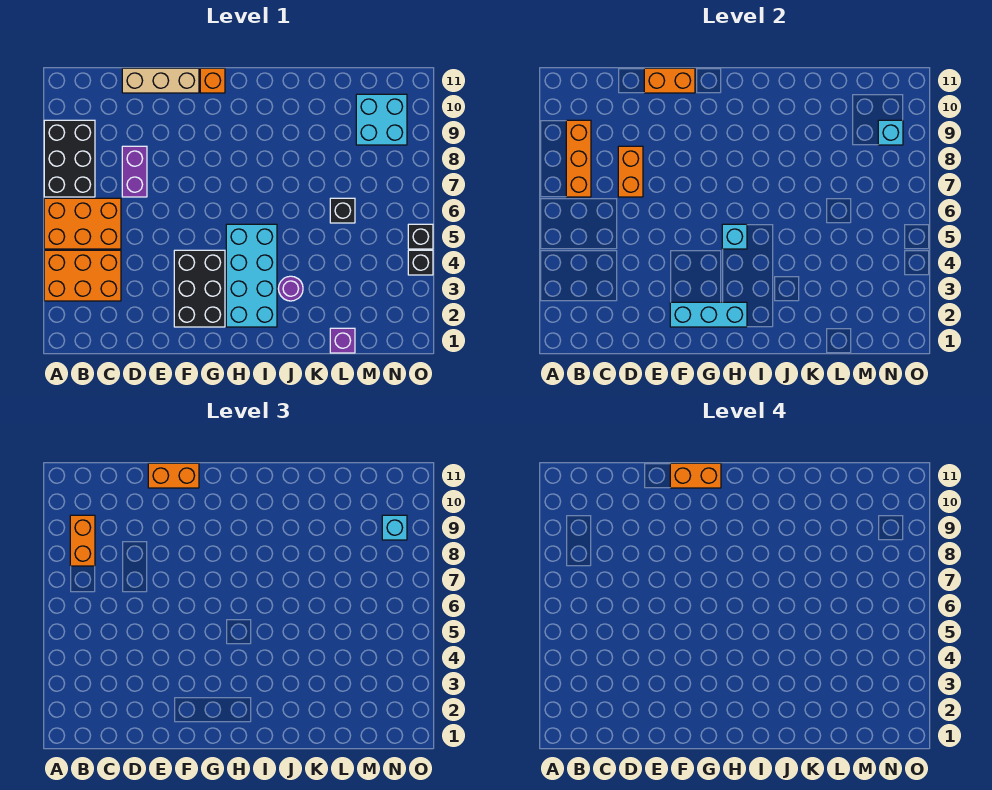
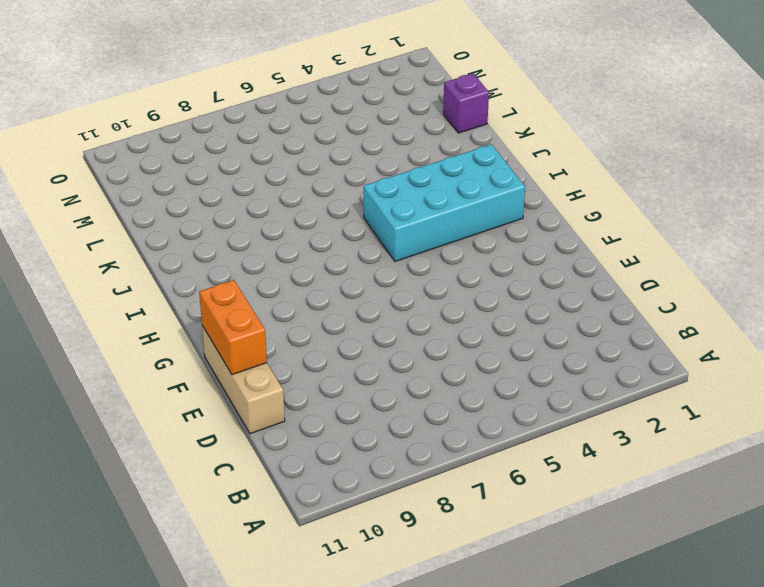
none -> orange 2x3 brick [44,250,121,301]
none -> orange 2x3 brick [44,198,121,249]
none -> black 2x3 brick [44,120,95,197]

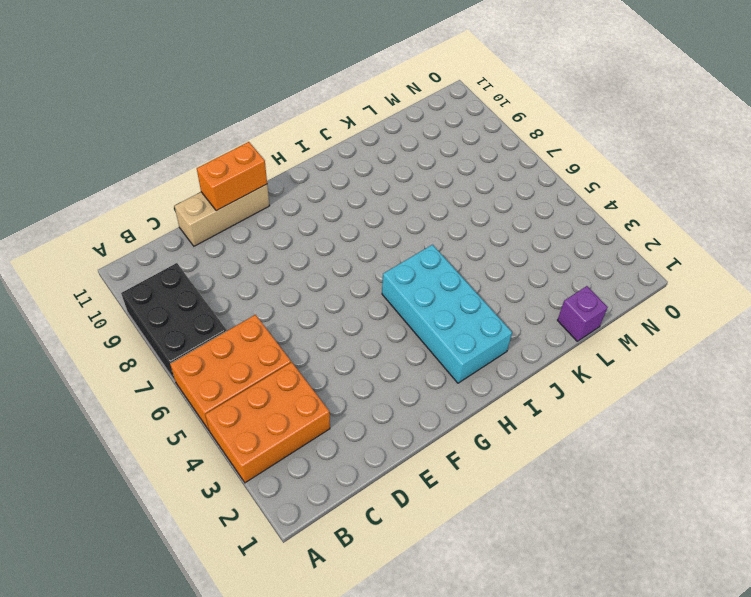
none -> purple 1x2 brick [122,146,147,197]
none -> black 2x3 brick [174,250,225,327]
none -> orange 1x1 brick [200,68,225,93]

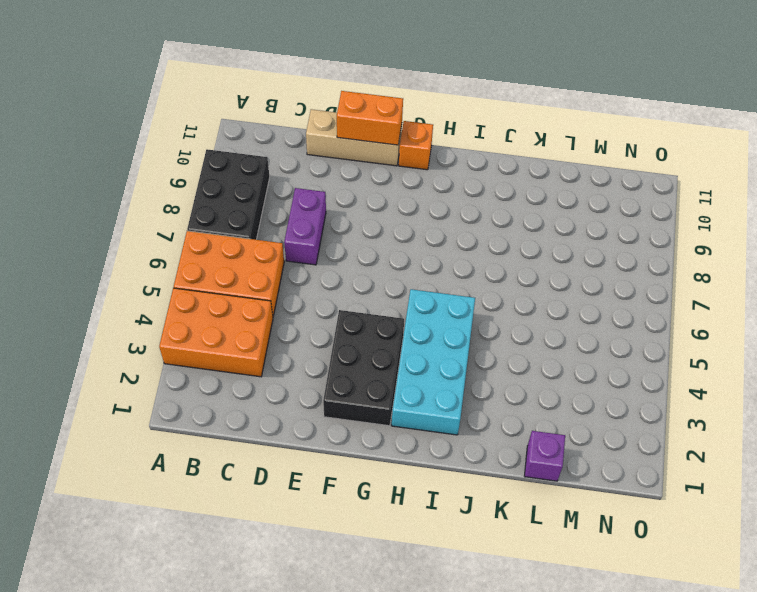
none -> purple 1x1 round brick [278,276,303,301]
none -> black 1x1 brick [330,198,355,223]
none -> cyan 2x2 brick [356,94,407,145]

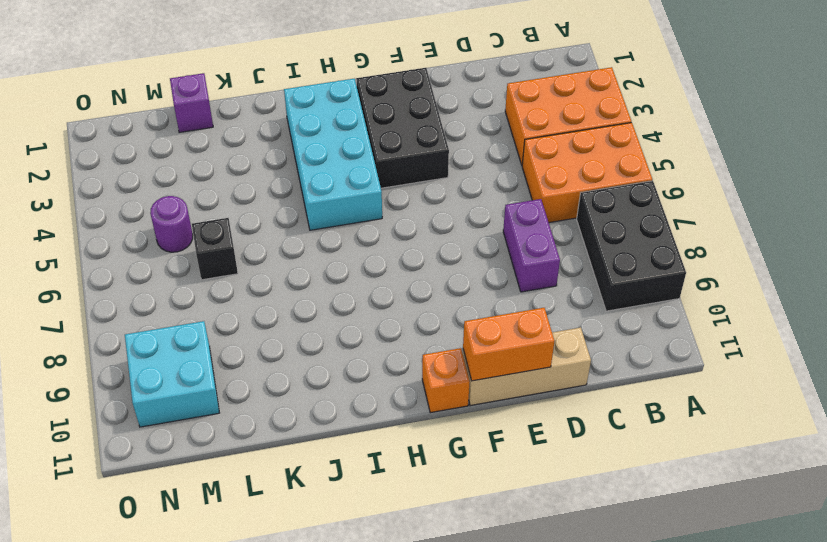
purple 1x1 round brick [150,196,193,252] -> purple 1x1 round brick moved to [278,276,303,301]
none -> black 1x1 brick [408,250,433,275]
none -> black 1x1 brick [408,224,433,249]
none -> orange 1x3 brick [566,120,591,197]

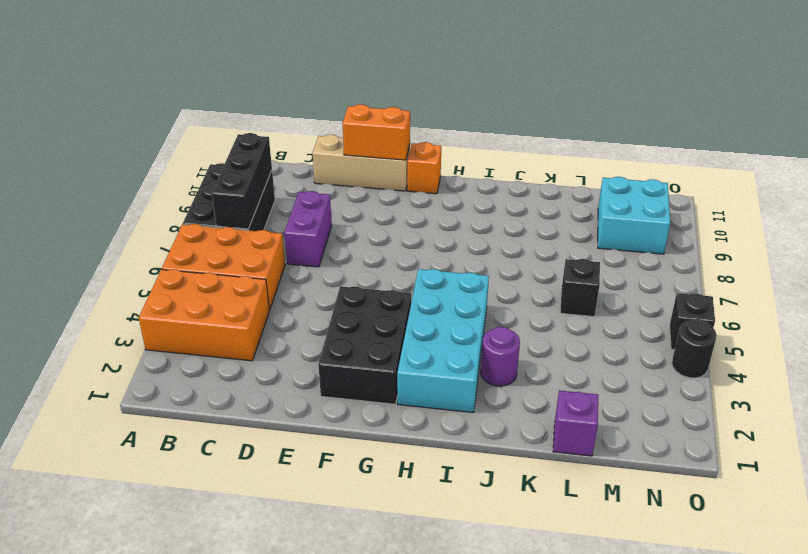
black 1x3 brick [212,133,272,229] -> orange 1x3 brick [566,120,591,197]
black 1x1 round brick [672,319,717,378] -> black 1x1 brick [408,250,433,275]
none -> orange 1x2 brick [618,146,643,197]
none -> cyan 1x3 brick [670,302,747,327]
none -> cyan 1x1 brick [722,224,747,249]

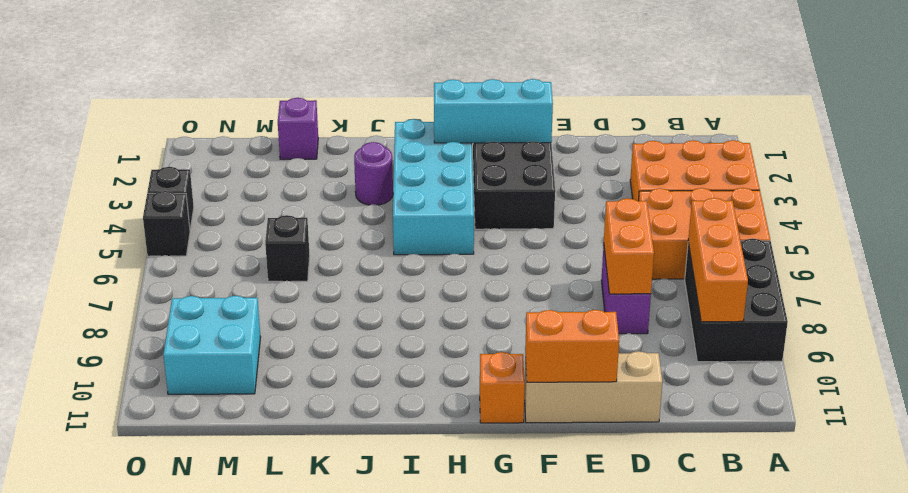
none -> cyan 1x1 brick [722,224,747,249]
none -> cyan 1x1 brick [878,120,903,145]
none -> orange 1x2 brick [70,515,95,566]

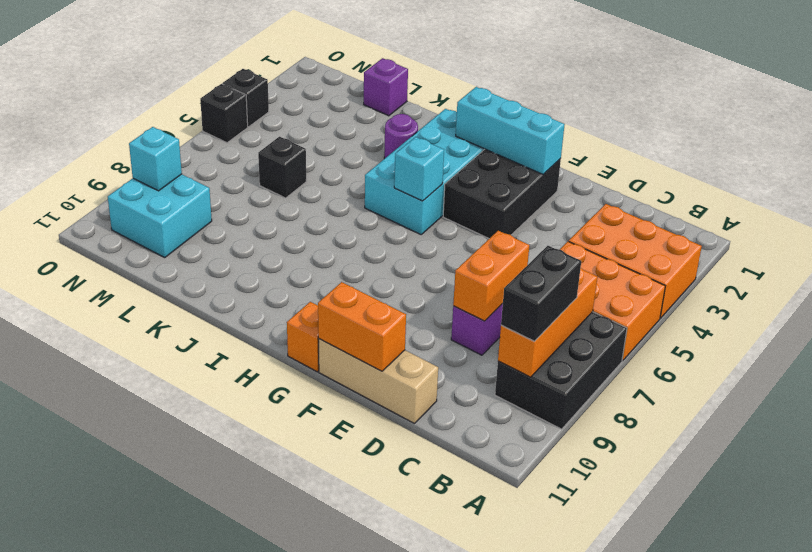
black 1x2 brick [501,246,581,341] -> orange 1x2 brick [70,515,95,566]
none -> orange 1x2 brick [148,463,199,488]
none -> cyan 1x1 brick [382,515,407,540]
none -> orange 1x2 brick [670,463,721,488]

